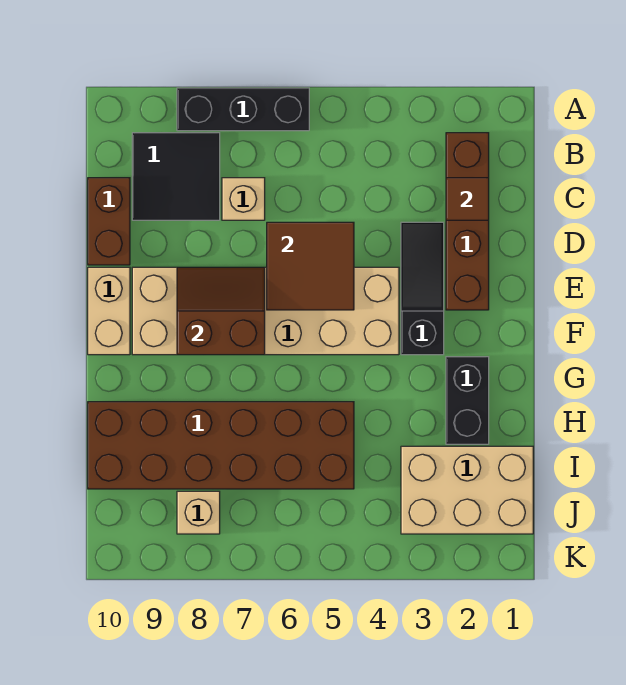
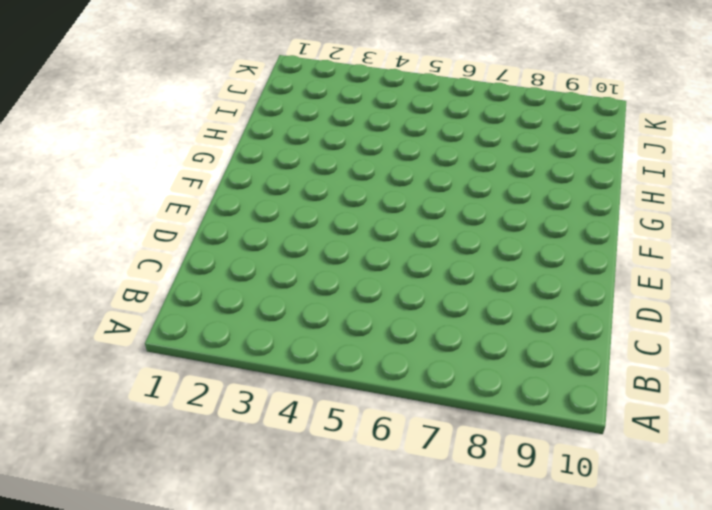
none -> black 1x3 brick [177,88,309,131]
none -> brown 1x4 brick [446,133,489,310]
none -> black 2x2 tile [132,133,220,220]

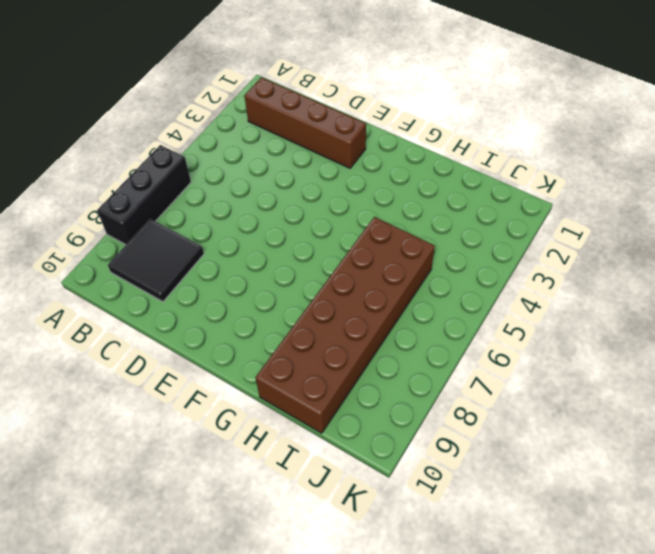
none -> tan 1x1 brick [222,178,265,220]
none -> brown 1x2 brick [88,178,130,265]
none -> black 1x3 slope [401,222,444,355]

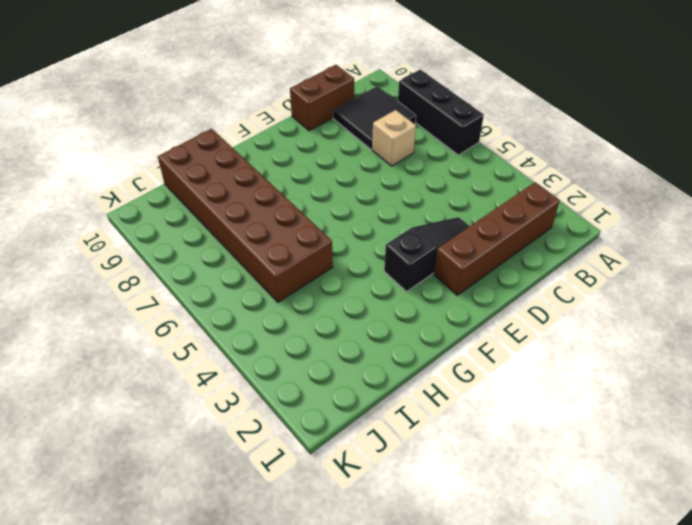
none -> tan 2x6 brick [132,267,399,355]
none -> tan 1x2 brick [88,267,130,355]
none -> black 1x2 brick [446,357,489,444]

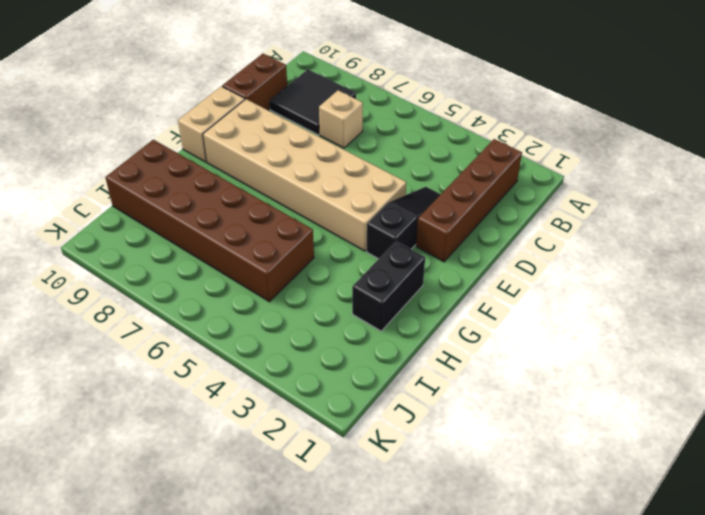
none -> black 1x3 brick [177,88,309,131]
none -> tan 2x3 brick [401,446,533,534]
none -> tan 1x1 brick [177,491,220,534]

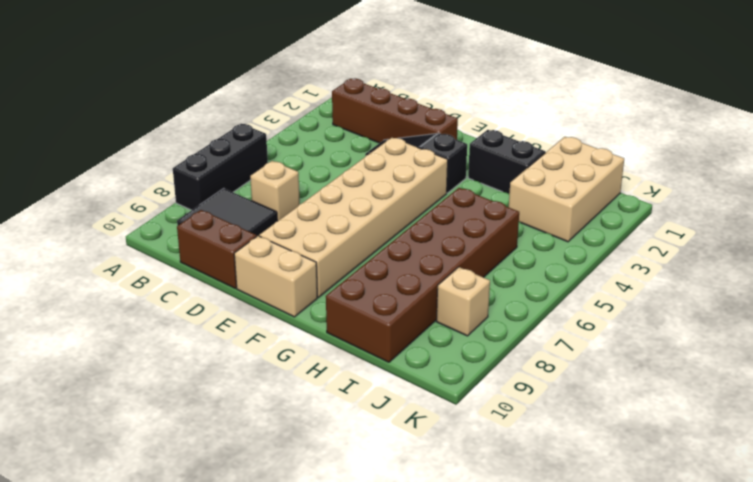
none -> brown 1x1 tile [446,178,489,220]
none -> brown 2x2 tile [267,222,354,310]
none -> brown 2x2 slope [177,267,265,355]

